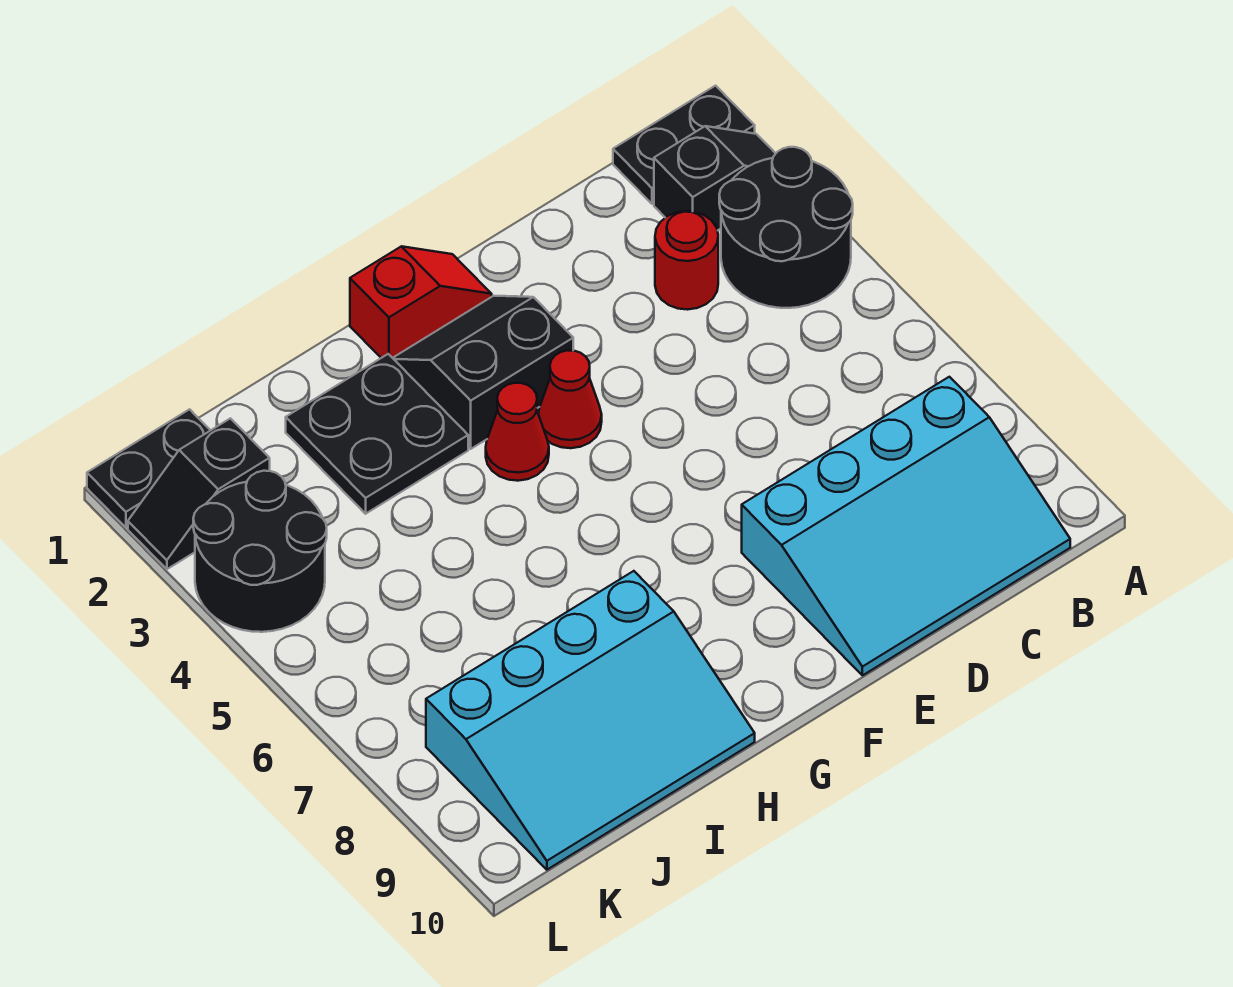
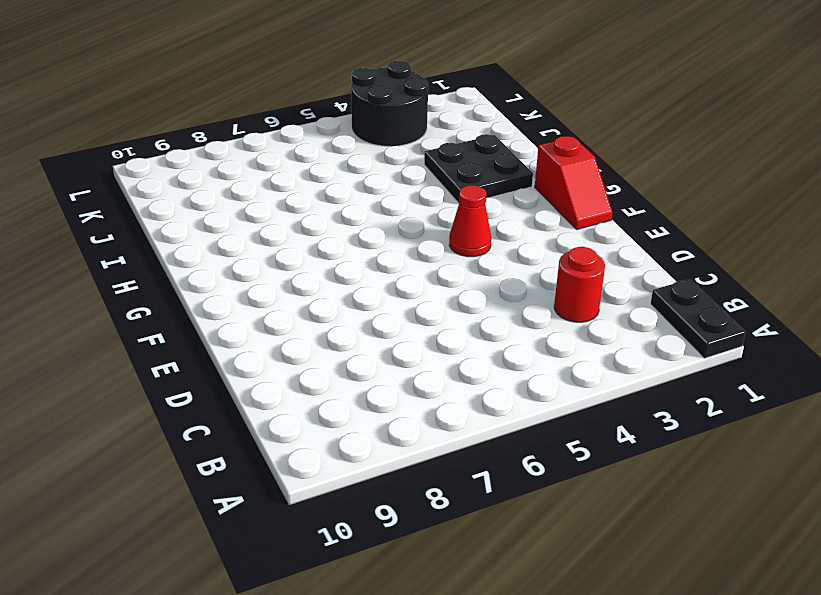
none -> black 1x2 slope [654,126,776,231]
none -> black 2x2 round brick [719,147,853,308]
none -> cyan 3x4 slope [742,377,1070,675]

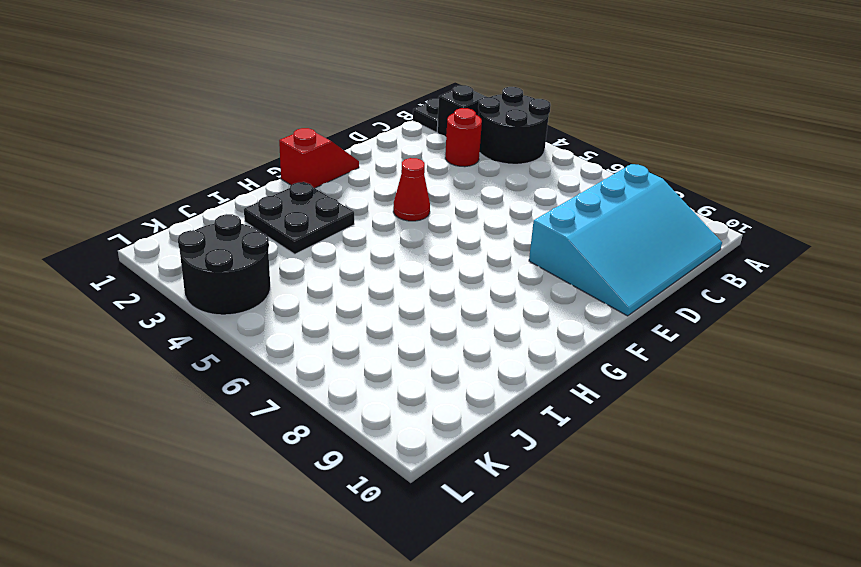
none -> black 2x2 slope [393,296,573,449]
none -> red 1x1 cone [486,383,549,481]
none -> cyan 3x4 slope [426,571,755,870]

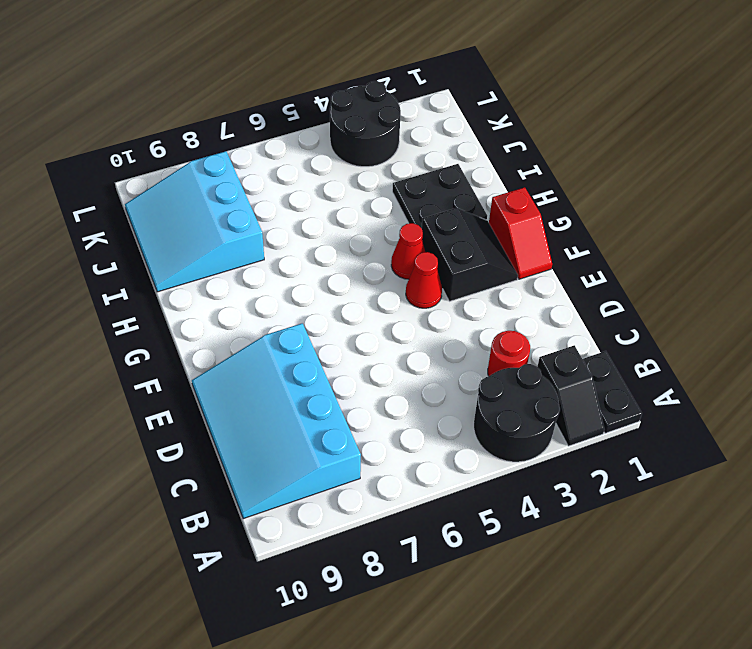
cyan 3x3 slope [125,151,264,292] -> cyan 3x4 slope [426,571,755,870]
none -> black 1x2 plate [87,409,210,528]
none -> black 1x2 slope [128,418,270,569]

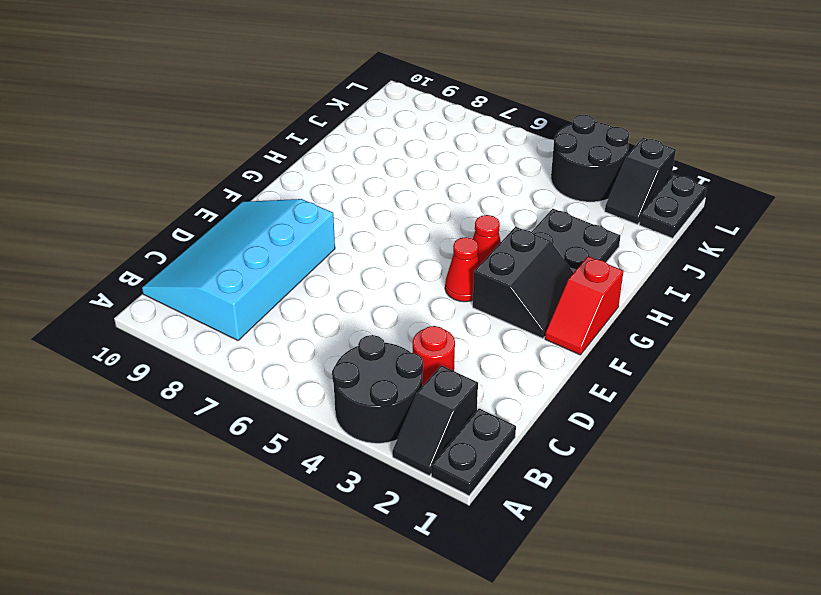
black 1x2 slope [605,138,676,224] -> black 1x2 slope turned to [128,418,270,569]
none -> cyan 3x4 slope [426,571,755,870]

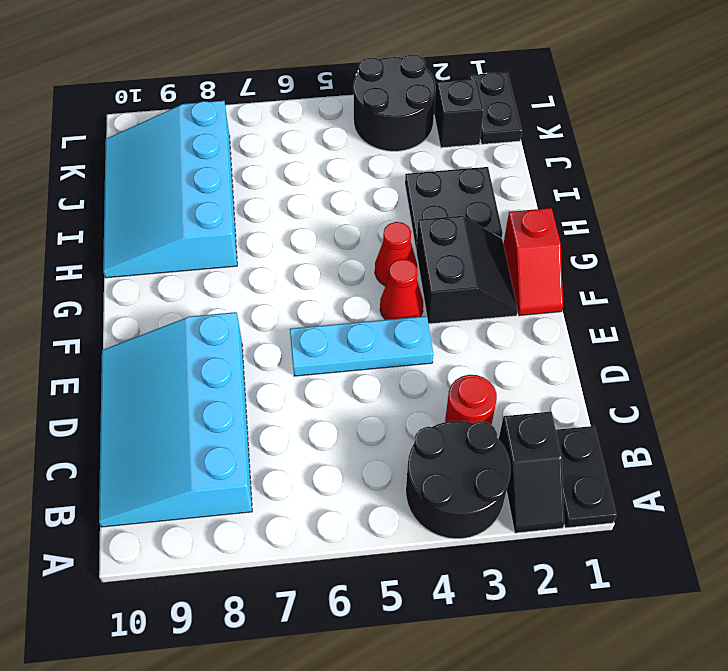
cyan 1x3 plate [290,316,433,376] -> none

